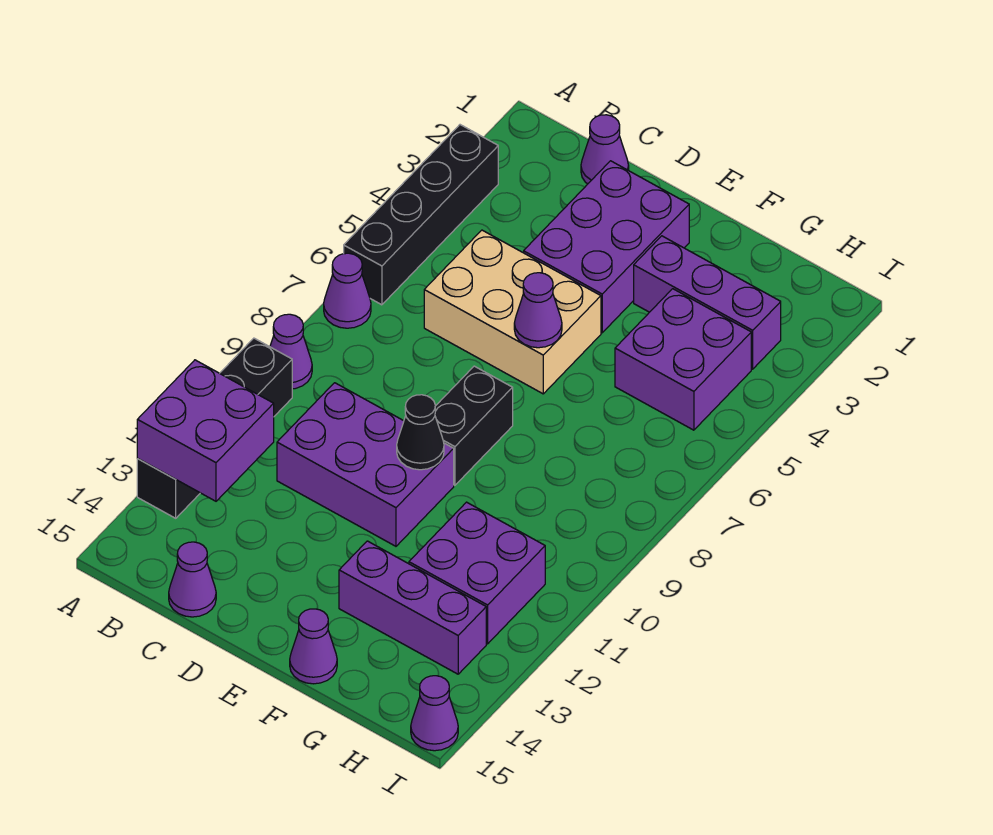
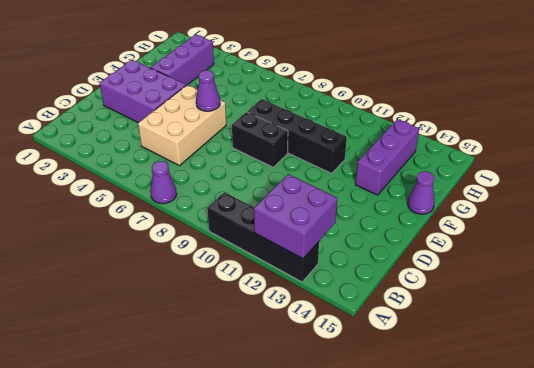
black 1x4 brick [247,99,347,173] -> black 1x4 brick moved to [344,125,498,305]
none -> purple 1x1 cone [270,314,312,389]
none -> purple 1x1 cone [581,115,629,184]
none -> purple 2x3 brick [277,383,454,546]

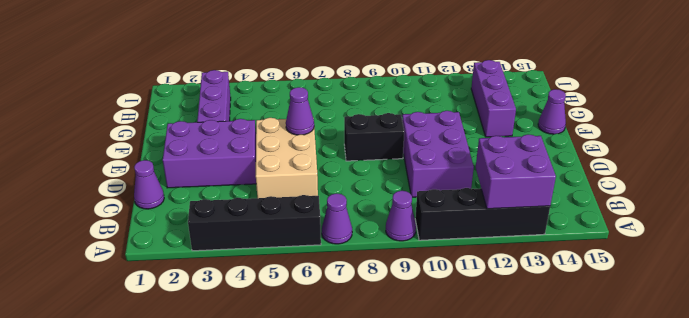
none -> purple 1x1 cone [169,542,216,617]
none -> purple 2x2 brick [615,289,751,430]
none -> purple 2x2 brick [409,502,545,644]

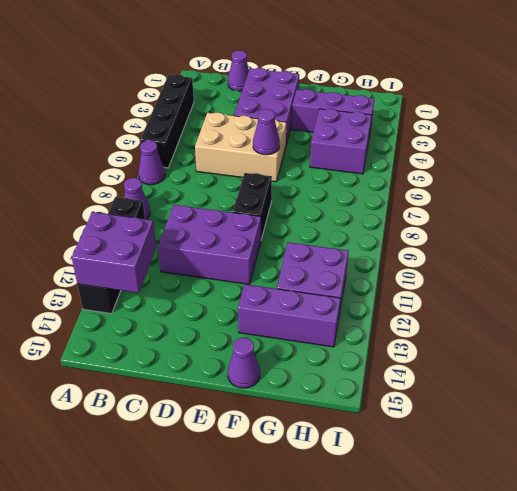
none -> purple 1x1 cone [169,542,216,617]
none -> purple 1x1 cone [411,676,458,751]
none -> black 1x1 cone [397,395,444,470]

